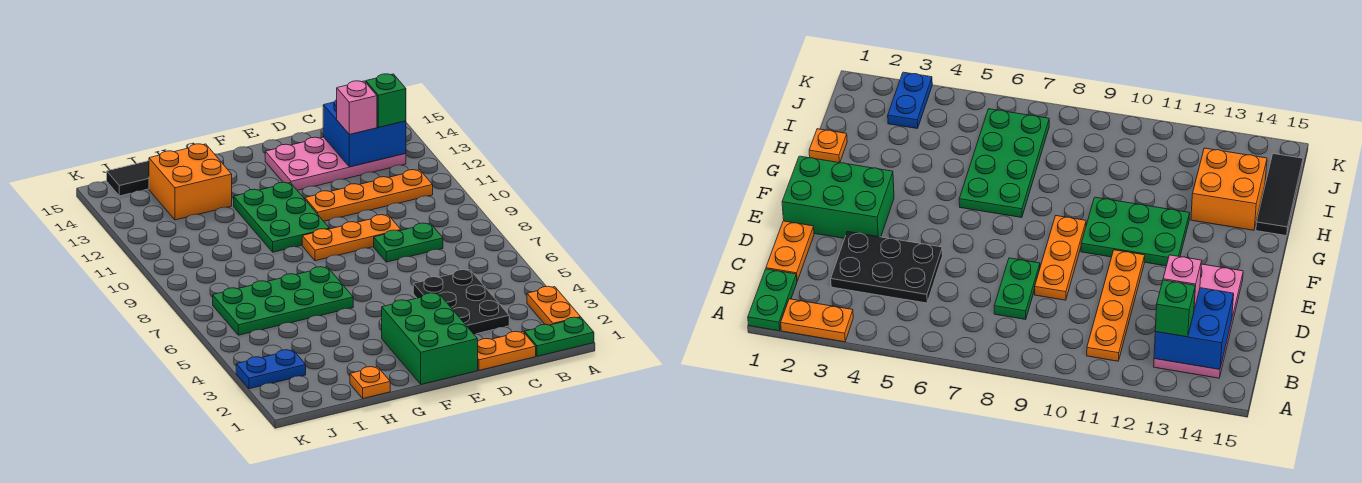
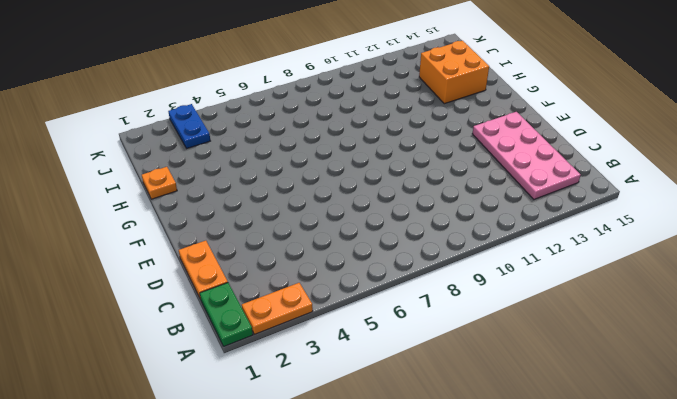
none -> orange 1x4 plate [305,170,433,221]
none -> black 2x3 plate [413,270,509,334]
none -> green 1x2 plate [374,223,443,262]

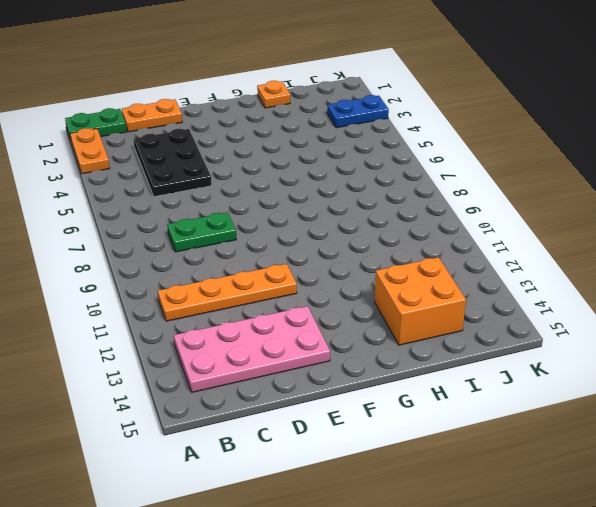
none -> orange 1x3 plate [302,215,401,261]
none -> green 2x3 brick [382,293,478,384]
none -> green 2x3 plate [234,182,329,252]

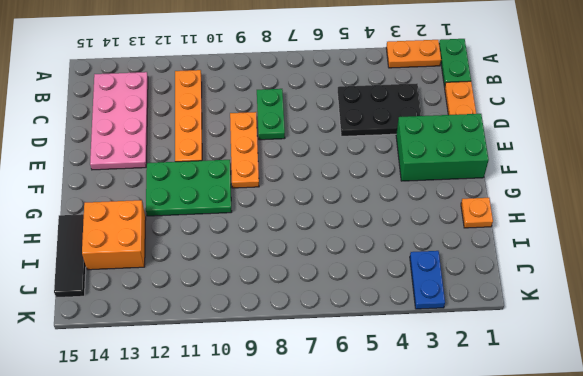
none -> green 2x4 plate [213,267,353,335]
none -> blue 2x2 brick [323,100,406,167]
none -> green 1x1 brick [366,74,406,127]

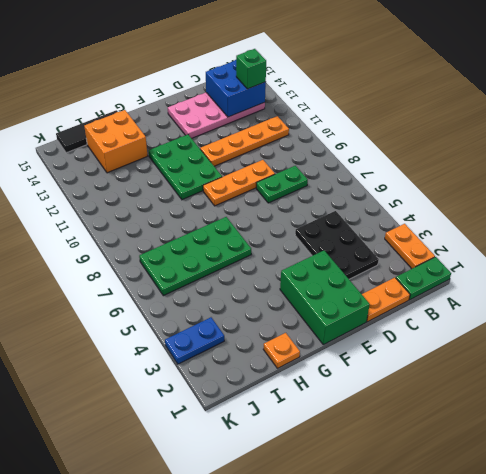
none -> pink 1x1 brick [337,81,377,134]

